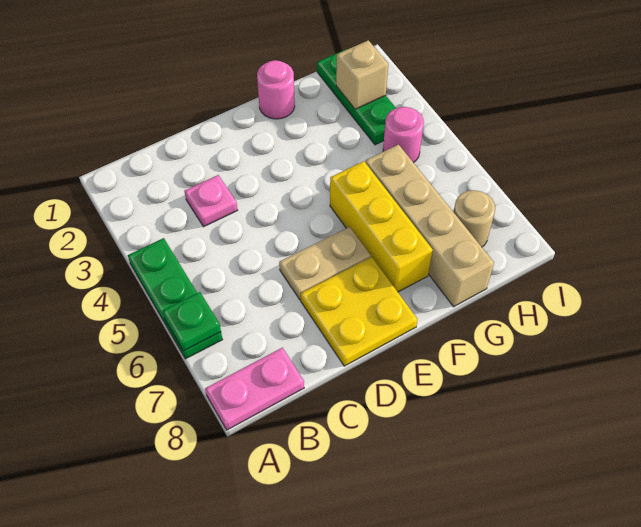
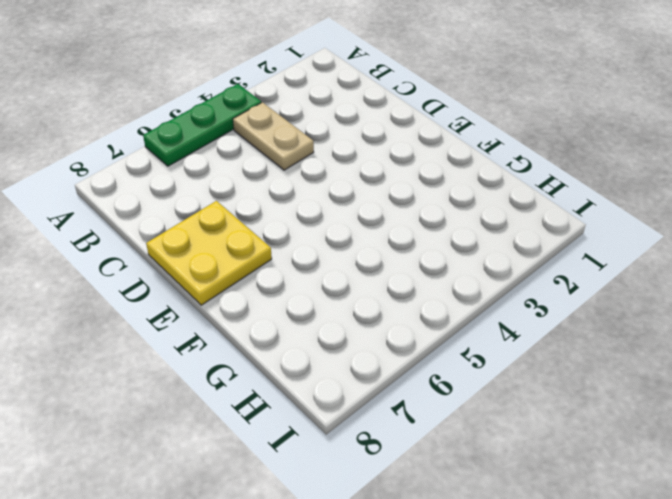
tan 1x2 plate [233,102,314,170] -> tan 1x2 plate moved to [279,227,371,300]
none -> pink 1x2 plate [205,348,304,430]
none -> pink 1x1 plate [185,175,238,227]
none -> pink 1x1 round brick [257,60,295,119]

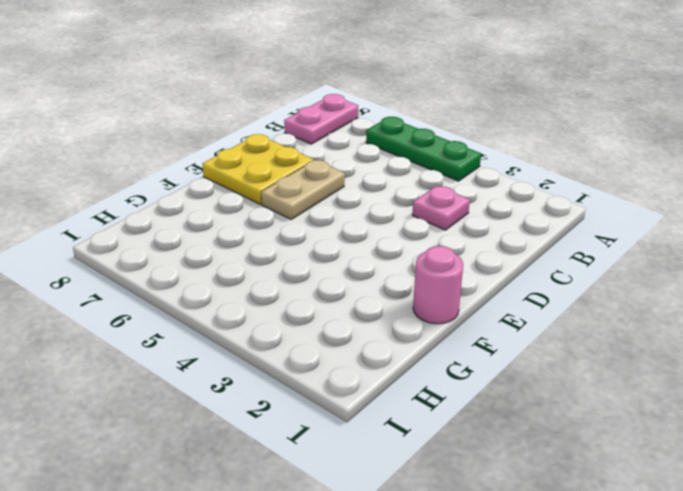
none -> yellow 1x3 brick [330,161,433,292]
none -> tan 1x4 brick [366,145,494,307]
none -> green 1x3 plate [317,49,396,145]

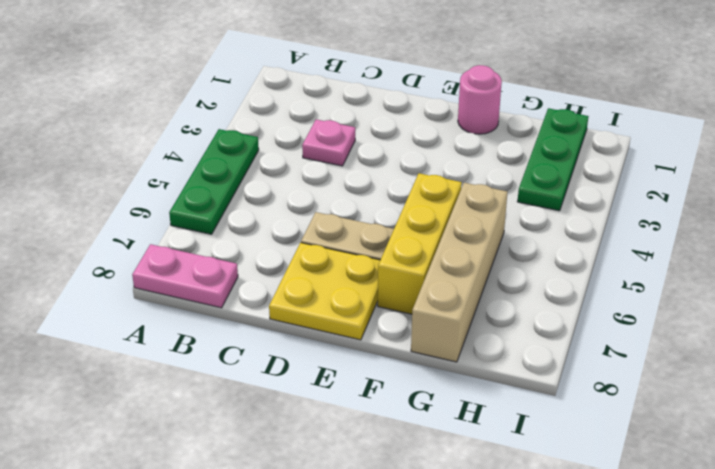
none -> pink 1x1 round brick [383,107,424,163]
none -> tan 1x1 round brick [454,190,495,247]
none -> green 1x1 plate [163,292,221,351]

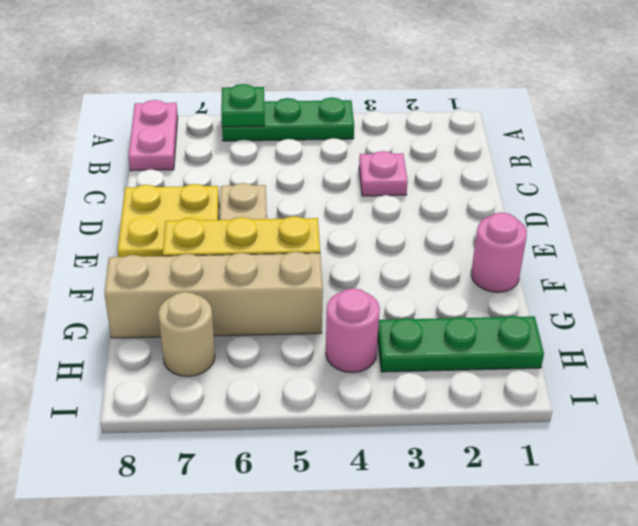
none -> tan 1x1 brick [336,40,388,109]

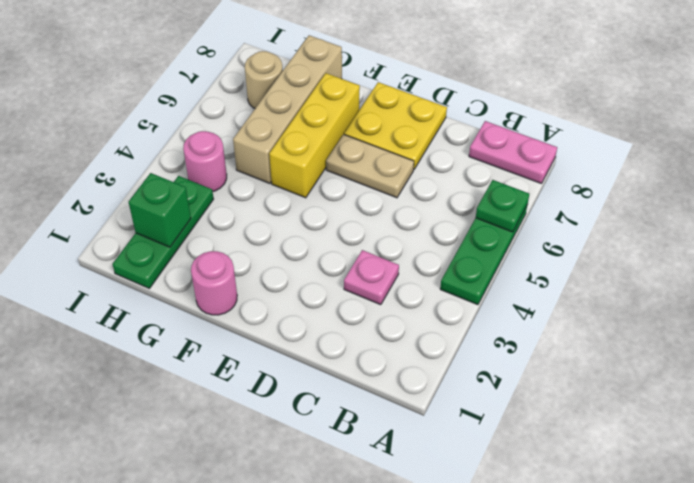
green 1x1 brick [129,173,191,247] -> tan 1x1 brick [336,40,388,109]

